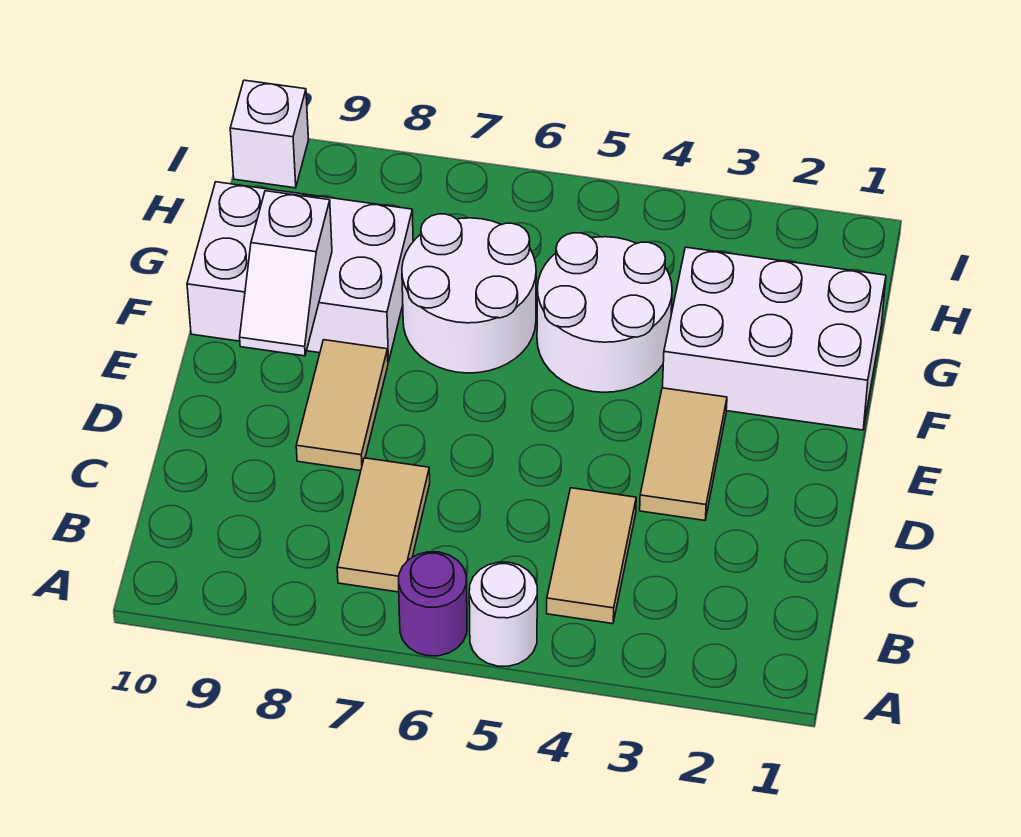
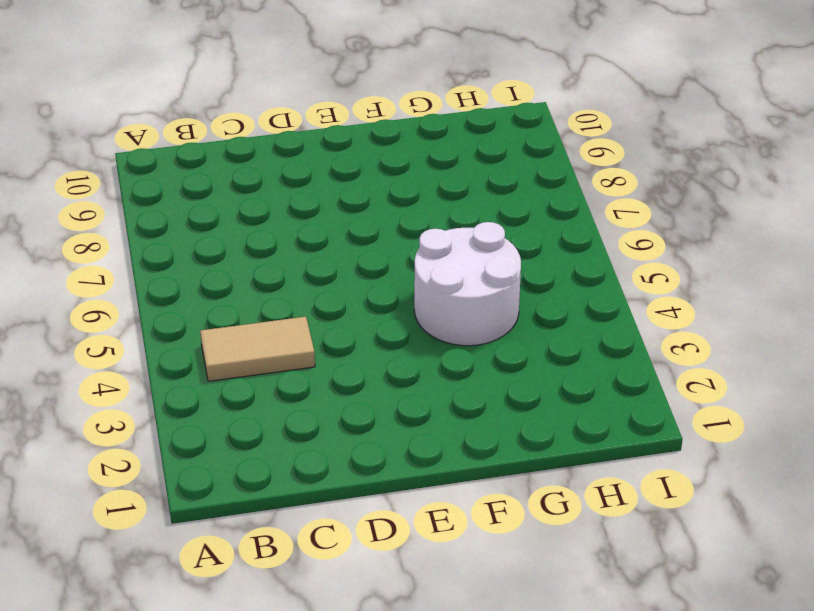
none -> white 1x1 round brick [469,562,537,666]
none -> purple 1x1 round brick [399,552,467,656]
none -> tan 1x2 tile [337,458,430,592]

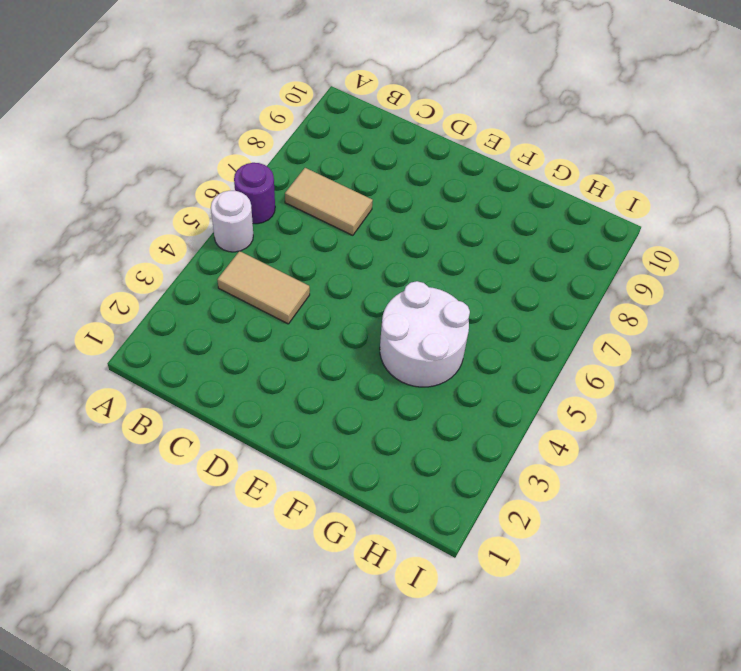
none -> tan 1x2 tile [640,388,727,520]
none -> tan 1x2 tile [296,340,388,471]
none -> white 2x3 brick [663,247,886,430]

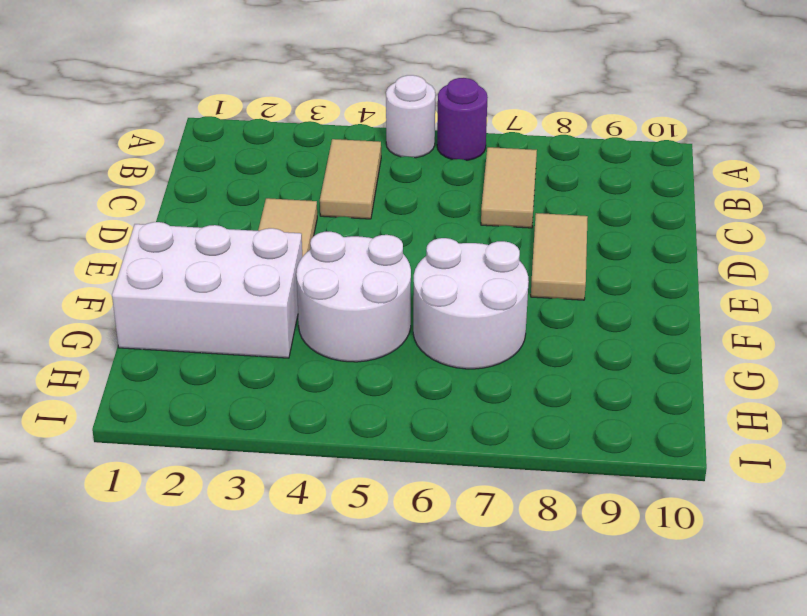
none -> white 2x3 brick [187,182,413,362]
none -> white 1x1 brick [230,80,308,188]
none -> white 1x2 slope [240,191,332,356]

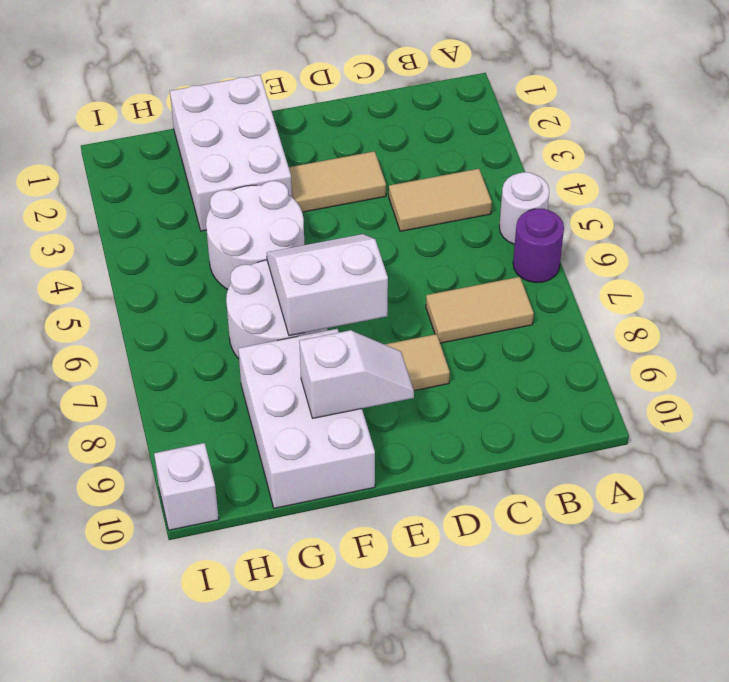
white 2x2 slope [267,234,388,336] -> none

